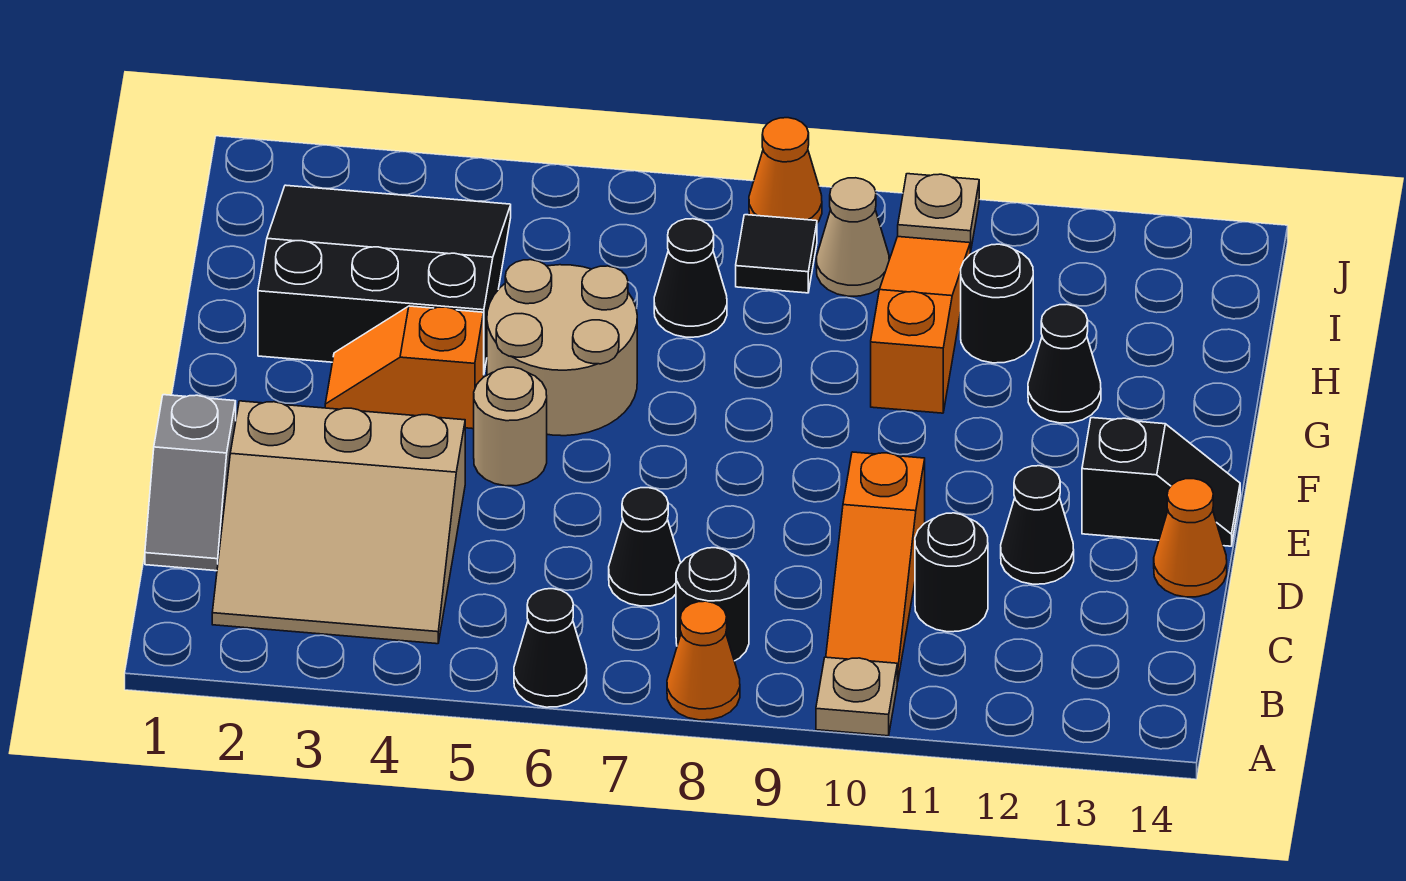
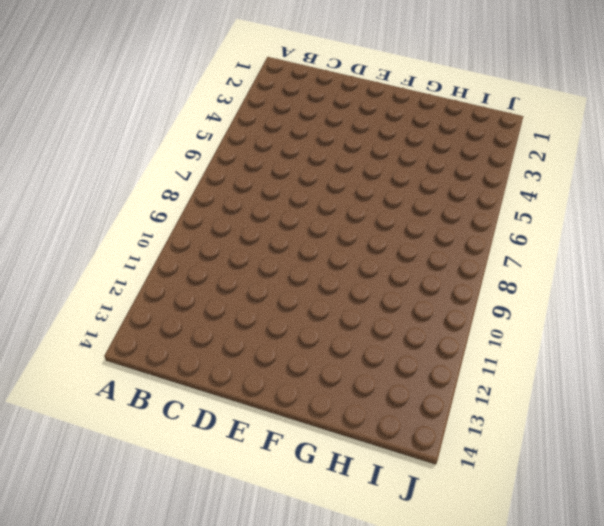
none -> black 1x1 cone [514,589,587,707]
none -> orange 1x1 cone [667,601,740,720]
none -> tan 1x1 plate [816,657,897,736]

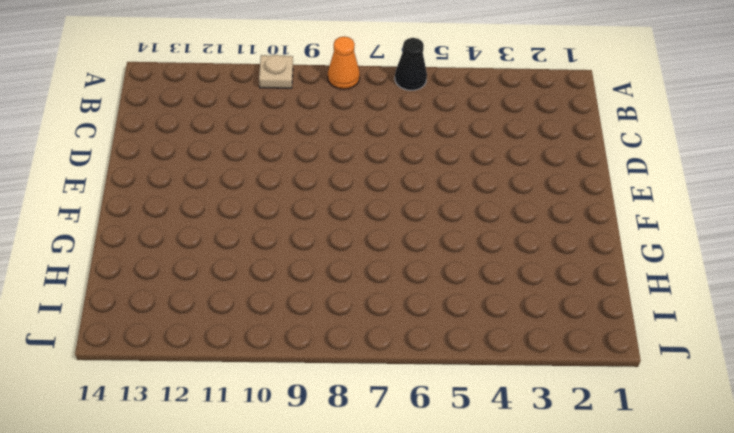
none -> tan 3x3 slope [212,401,465,644]
none -> black 1x1 round brick [676,548,749,661]
none -> orange 1x3 slope [826,452,925,682]

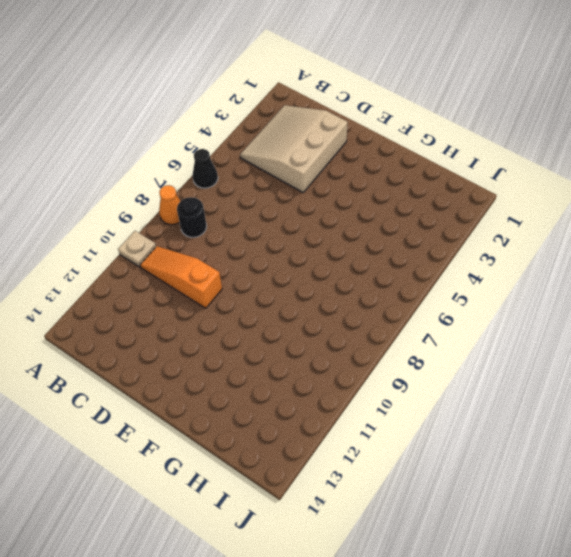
none -> grey 1x2 slope [145,395,236,571]
none -> black 1x1 cone [609,488,681,606]
none -> black 1x1 round brick [915,513,988,632]

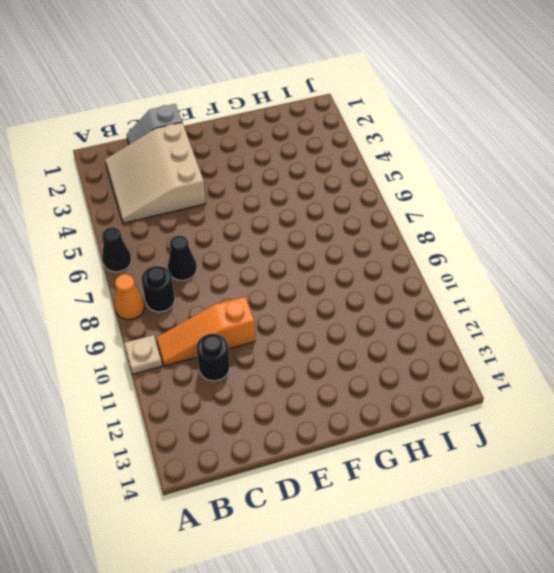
none -> black 1x1 cone [1001,466,1074,584]
none -> orange 1x1 cone [1154,479,1227,597]
none -> tan 1x1 round brick [474,367,547,486]

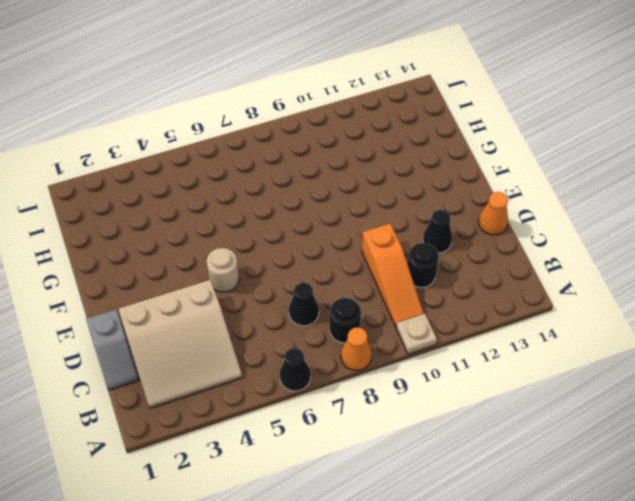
none -> black 1x2 slope [1082,418,1240,546]
none -> orange 1x2 slope [325,306,484,429]
none -> tan 2x2 round brick [487,260,637,436]

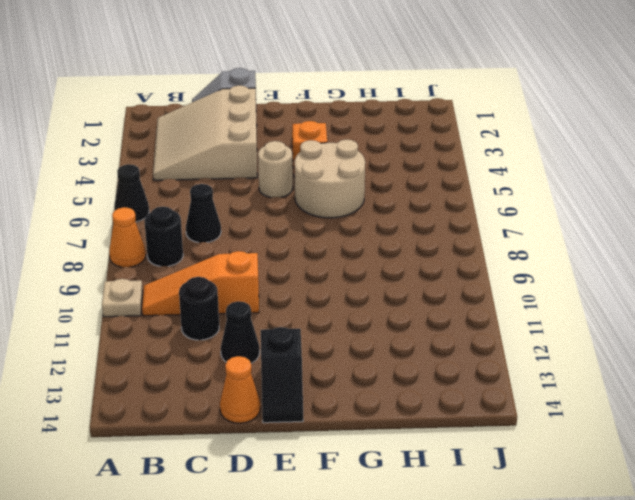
none -> black 3x3 slope [258,185,511,372]
none -> orange 1x3 slope [871,237,970,413]
none -> black 1x1 cone [1028,305,1101,423]

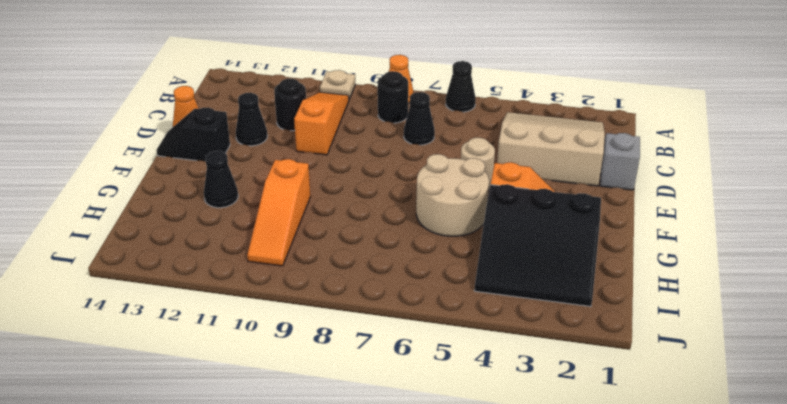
none -> black 1x1 cone [654,219,727,337]
none -> black 1x1 round brick [961,244,1033,363]
none -> black 1x1 tile [736,215,817,293]

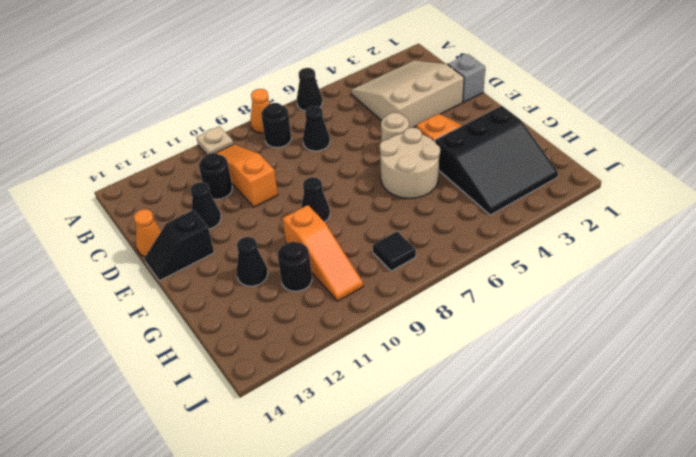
black 1x1 cone [301,177,330,222] -> black 1x1 cone moved to [654,219,727,337]
none -> tan 1x1 cone [816,178,889,296]
none -> orange 1x1 cone [749,118,822,223]
none -> tan 1x1 plate [898,174,979,252]

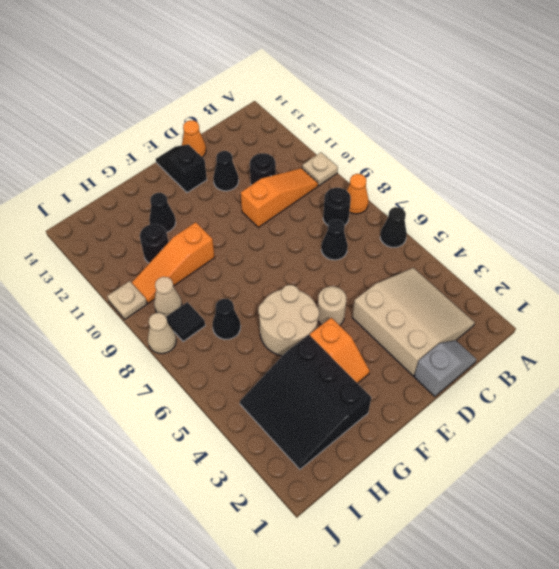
tan 1x1 cone [148,313,176,354] -> orange 1x1 cone [749,118,822,223]

